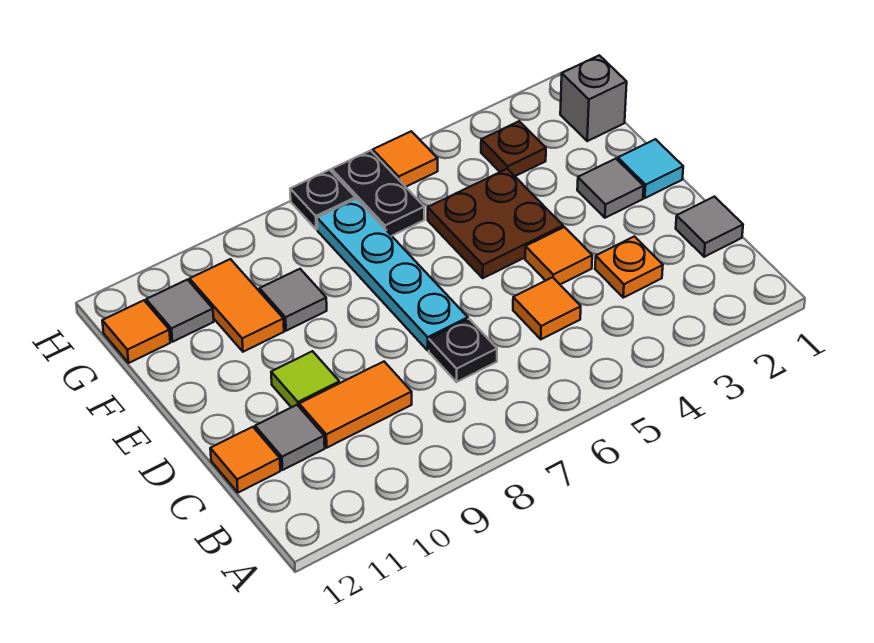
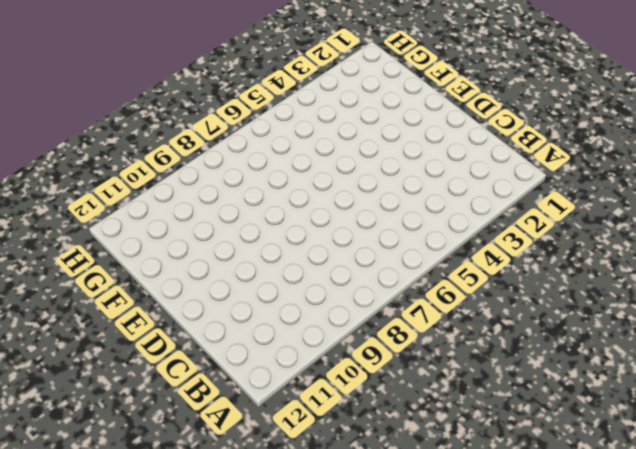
none -> grey 1x1 tile [676,197,743,257]
none -> orange 1x1 plate [595,236,663,298]
none -> orange 1x1 tile [513,277,581,339]

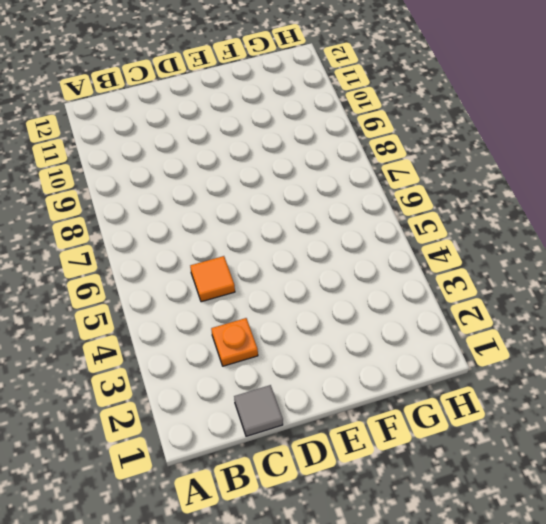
none -> black 1x1 plate [429,319,497,382]
none -> orange 1x2 tile [299,362,412,448]
none -> grey 1x1 tile [255,405,325,470]

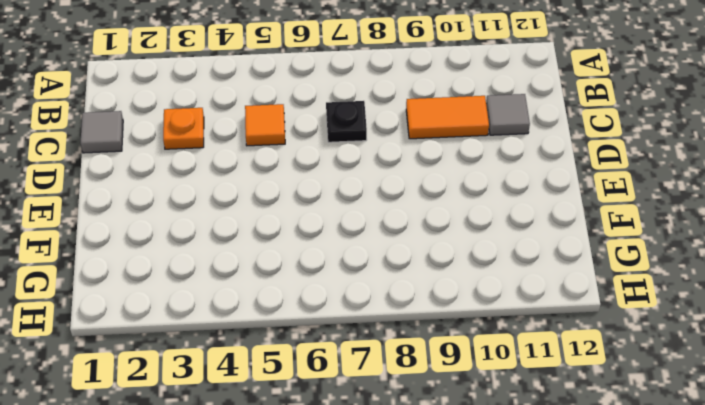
none -> orange 1x1 tile [210,427,280,493]
none -> orange 1x1 tile [525,227,592,284]
none -> cyan 1x4 plate [317,199,468,350]

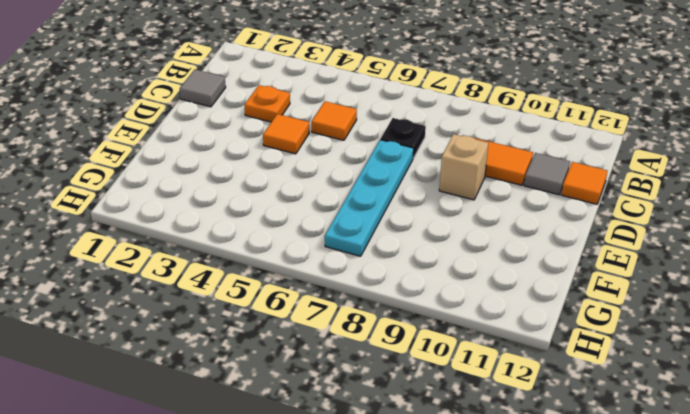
tan 1x1 brick [439,134,488,200] -> none
none -> lime 1x1 tile [271,351,339,407]
none -> cyan 1x1 tile [618,139,683,198]
none -> grey 1x1 tile [577,159,644,218]

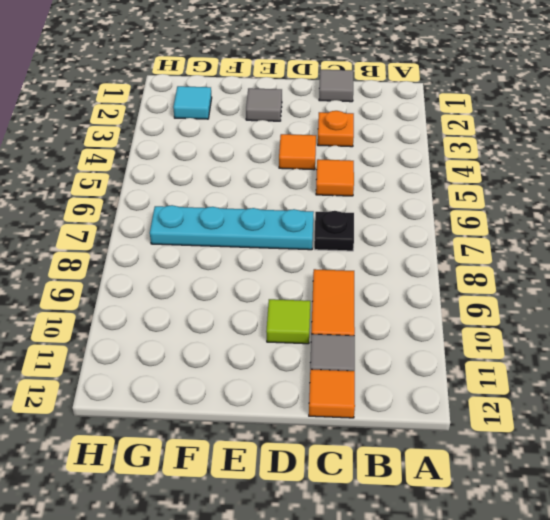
cyan 1x1 tile [173,86,212,119] -> cyan 1x1 tile moved to [618,139,683,198]
none -> brown 2x2 plate [428,169,563,278]
none -> grey 1x1 tile [260,269,327,331]
none -> orange 1x2 tile [190,259,284,352]

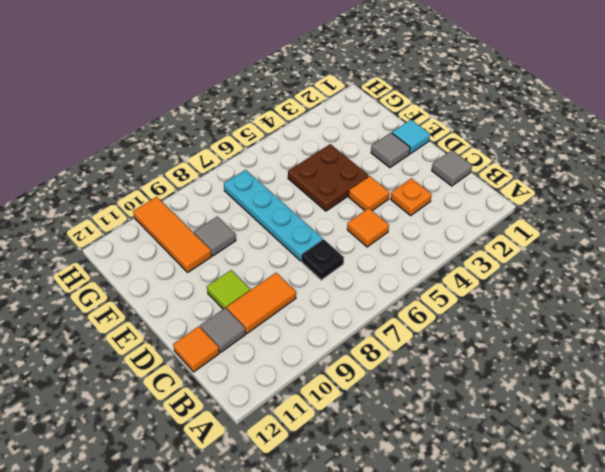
orange 1x3 tile [133,197,211,272] -> orange 1x2 tile [190,259,284,352]
none -> grey 1x1 brick [560,55,627,141]
none -> brown 1x1 plate [481,121,546,176]
none -> black 1x2 plate [332,150,424,236]

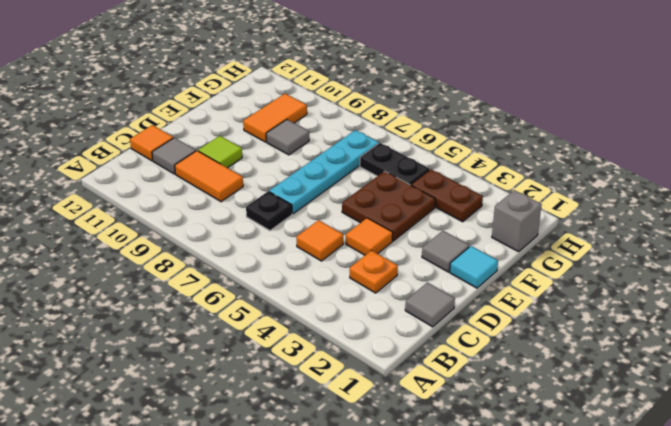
brown 1x2 plate [411,169,483,222] -> brown 1x1 plate [481,121,546,176]
black 1x2 plate [360,143,430,185] -> black 1x2 plate turned to [332,150,424,236]
none -> grey 1x1 tile [146,280,214,342]
none -> orange 1x1 tile [102,300,170,363]
none -> orange 1x1 tile [373,131,438,187]

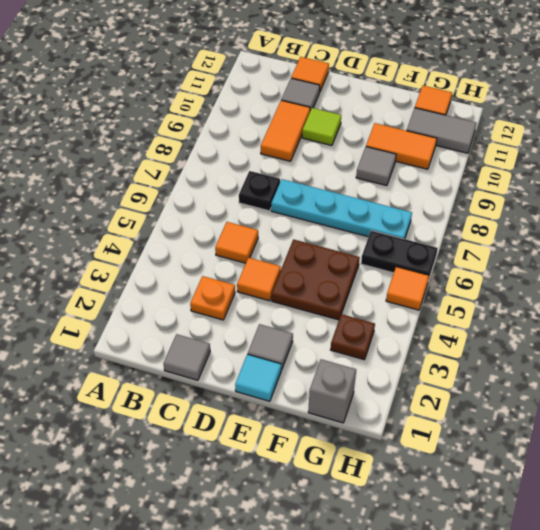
grey 1x2 tile [407,108,477,153] -> grey 1x1 tile [146,280,214,342]
none -> black 1x1 plate [290,170,355,229]

